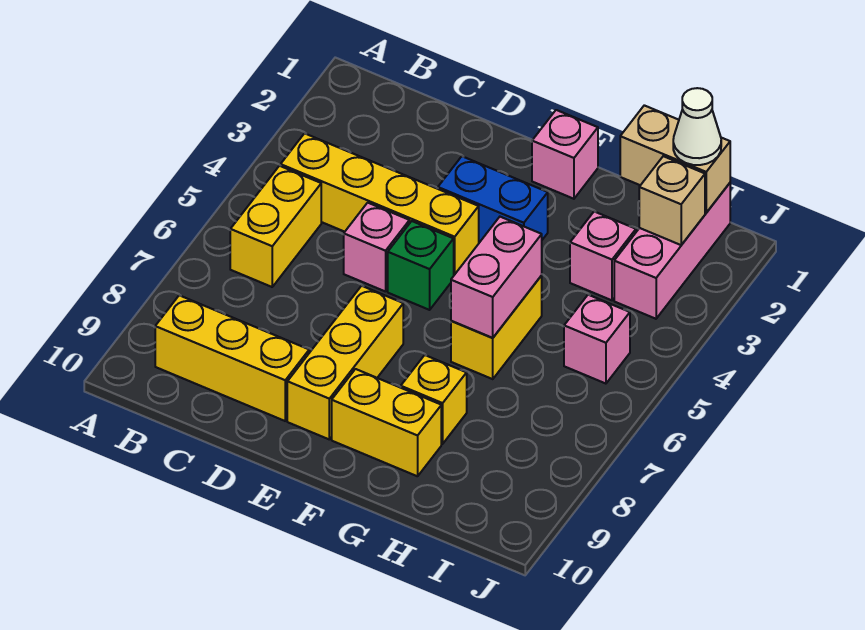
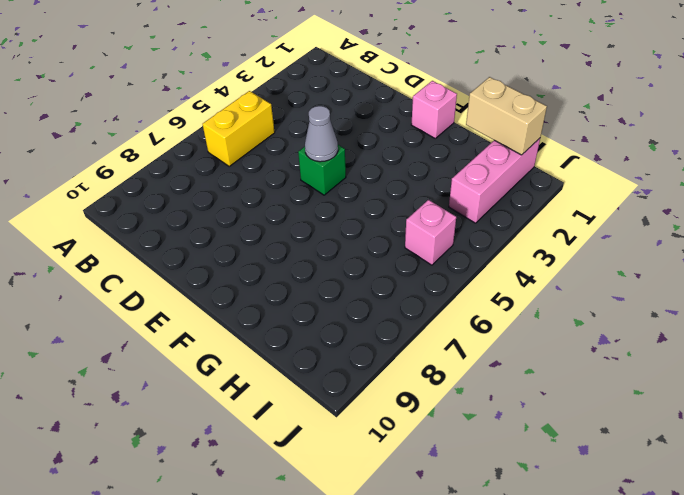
grey 1x1 cone [305,106,338,162] -> none
none -> yellow 1x4 brick [281,133,479,275]
none -> yellow 1x3 brick [155,295,309,421]
none -> pink 1x1 brick [344,203,409,292]

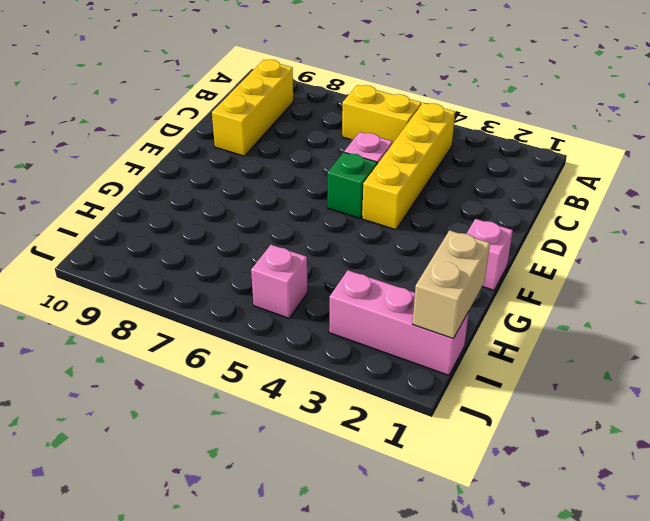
none -> blue 1x2 brick [438,156,548,243]
none -> yellow 1x3 brick [287,286,403,439]
none -> yellow 1x2 brick [332,369,441,476]

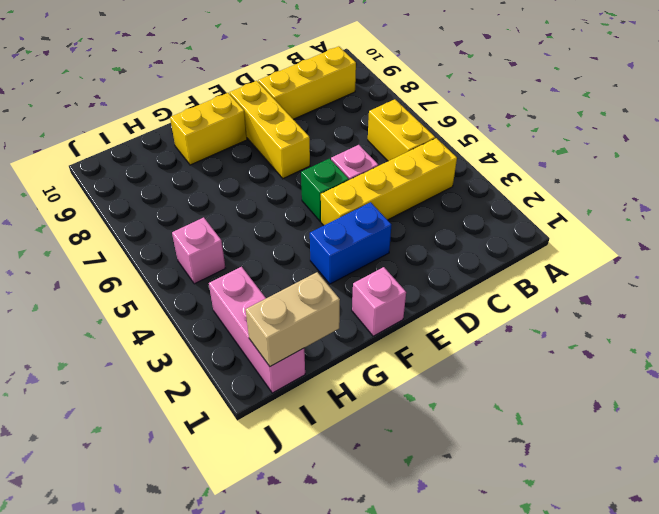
none -> yellow 1x2 brick [451,276,542,379]
none -> yellow 1x1 brick [401,355,467,444]
none -> pink 1x1 brick [570,212,636,300]

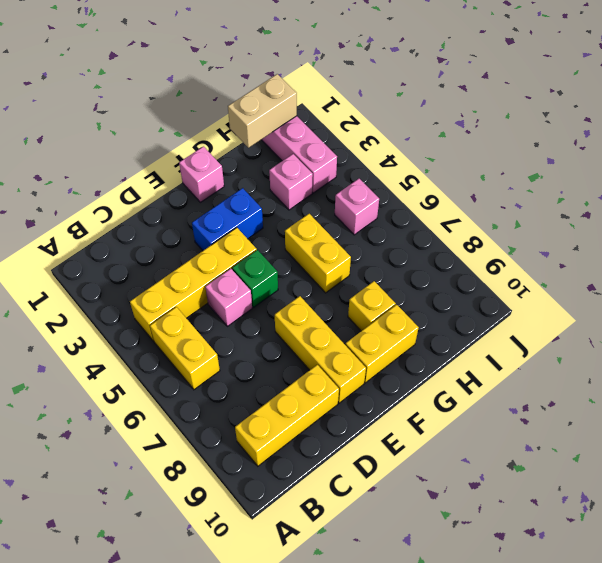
none -> pink 1x2 brick [451,217,542,338]
none -> tan 1x1 brick [639,156,705,245]
none -> white 1x1 cone [673,88,721,165]

